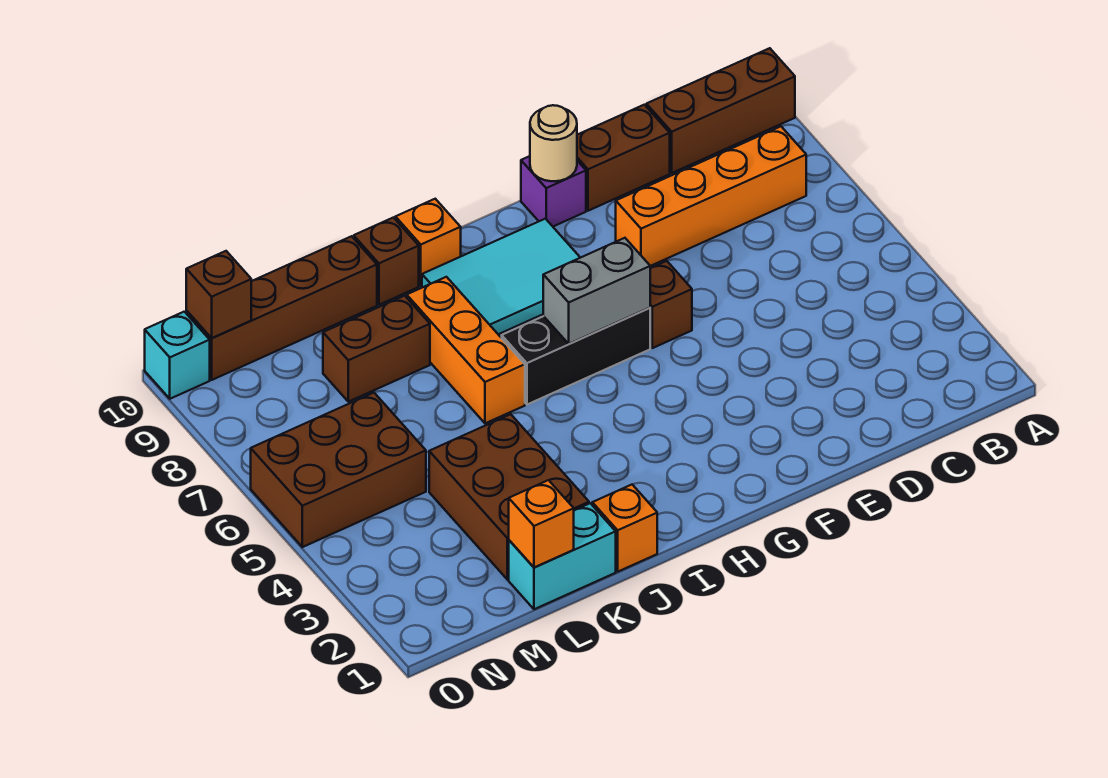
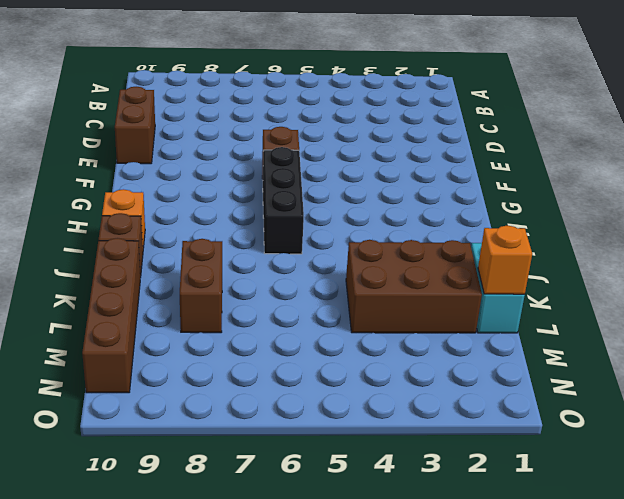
none -> brown 1x3 brick [646,48,795,173]
none -> orange 1x4 brick [616,126,806,266]
none -> purple 1x1 brick [521,156,586,226]

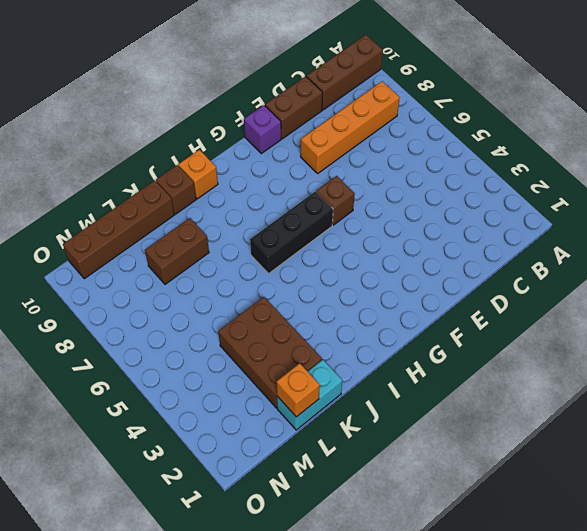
none -> cyan 2x3 tile [422,219,580,334]
none -> orange 1x1 brick [592,485,657,572]
none -> orange 1x3 brick [407,277,525,423]

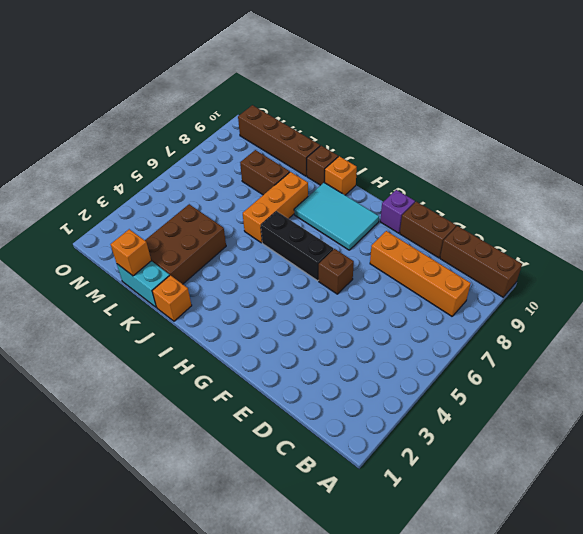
none -> brown 2x3 brick [251,393,426,547]
none -> cyan 1x1 brick [145,312,210,399]
none -> tan 1x1 round brick [530,105,577,181]

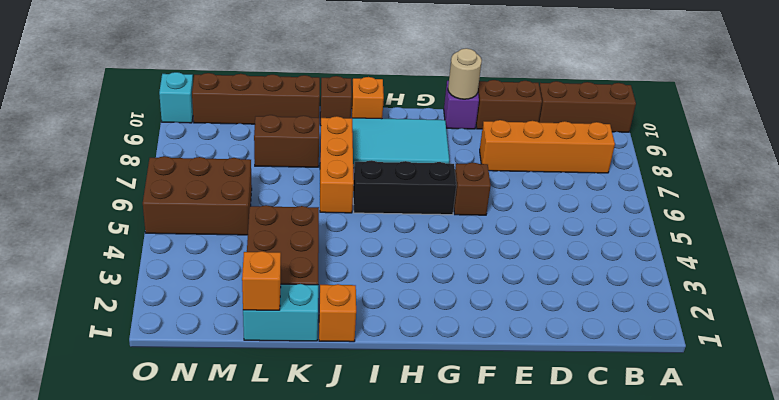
none -> grey 1x2 brick [543,238,650,344]
none -> brown 1x1 brick [186,251,251,338]

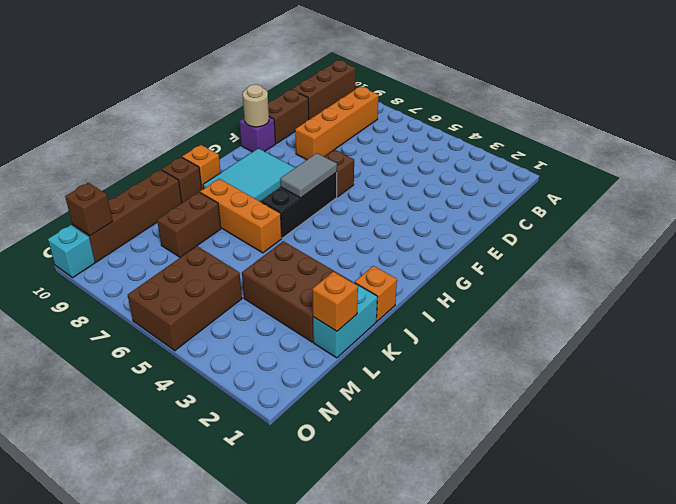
grey 1x2 tile [280,153,337,198] -> grey 1x2 brick [543,238,650,344]

